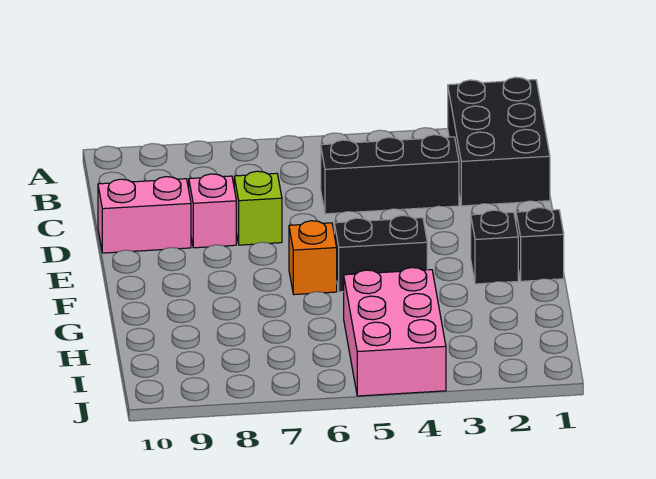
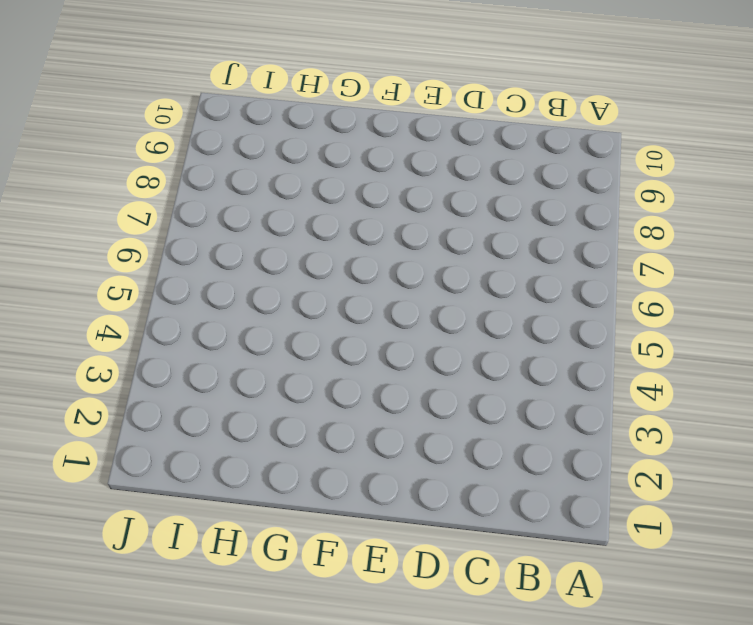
none -> black 2x3 brick [448,77,550,206]
none -> black 1x3 brick [321,135,459,214]

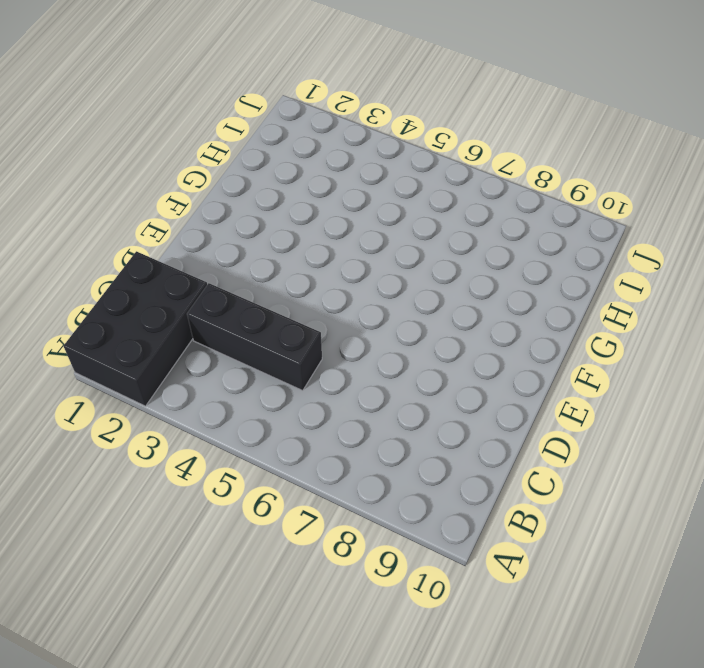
none -> lime 1x1 brick [234,171,282,245]
none -> pink 1x1 brick [189,174,236,248]

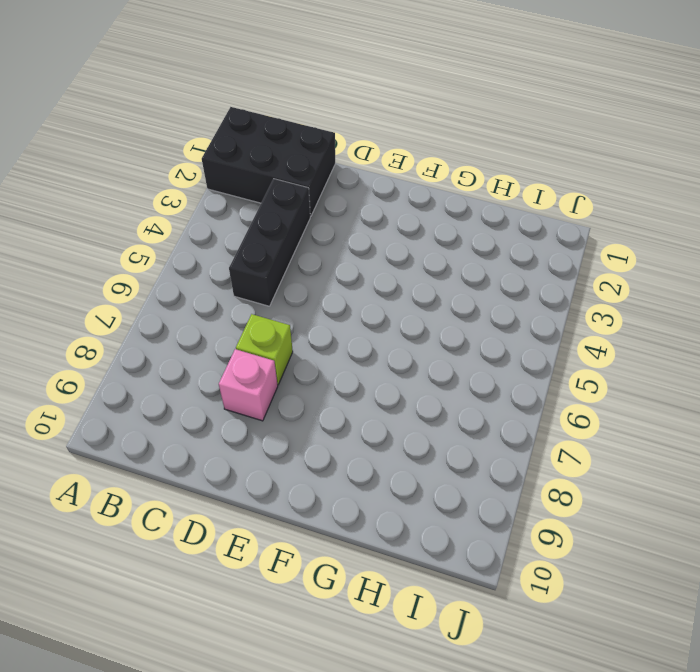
none -> pink 1x2 brick [98,177,191,253]
none -> black 1x1 brick [516,208,564,281]

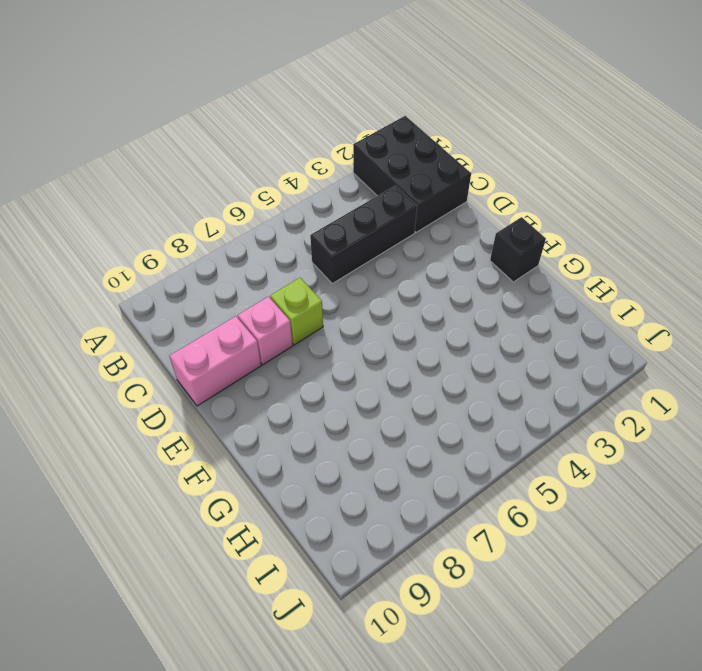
none -> black 1x1 brick [471,210,518,284]
none -> black 1x2 brick [334,215,427,292]

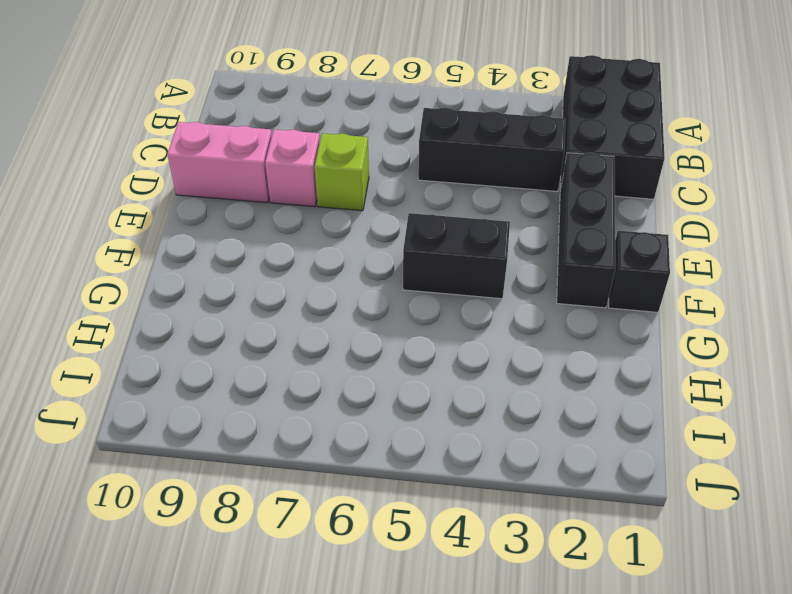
black 1x3 brick [557,153,615,308] -> black 1x1 brick [471,210,518,284]
none -> orange 1x1 brick [289,221,337,295]
none -> pink 2x3 brick [344,268,446,396]

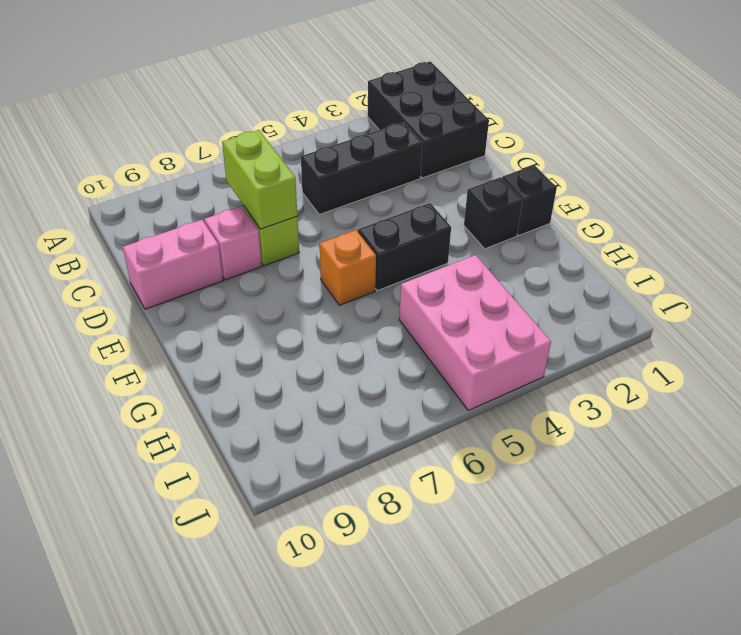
lime 1x2 brick [222,130,297,229] -> none

